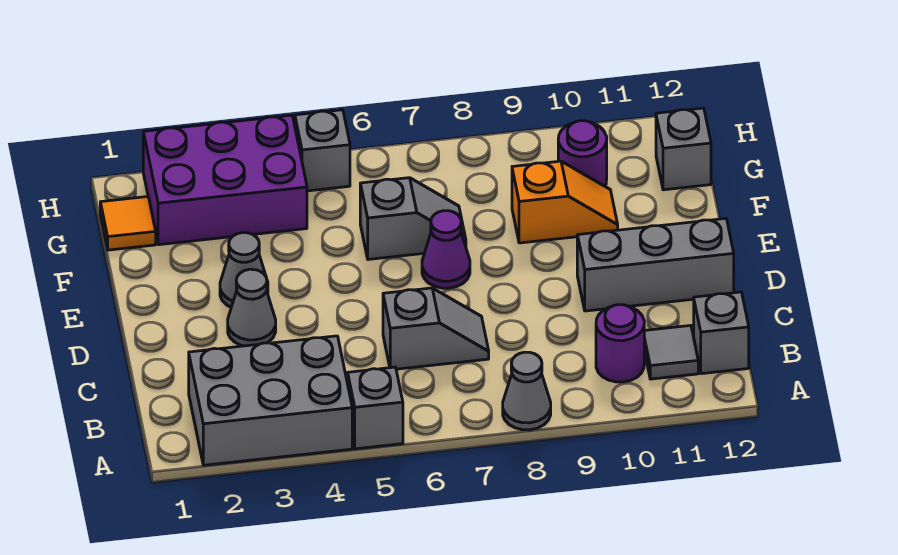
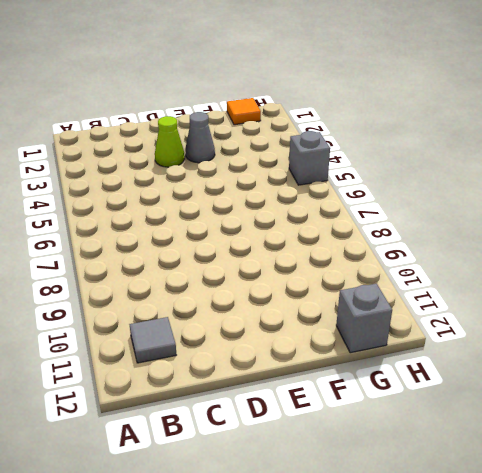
lime 1x1 cone [155,116,185,167] -> grey 1x1 cone [228,269,276,346]
none -> grey 2x3 brick [189,336,352,465]
none -> grey 1x1 brick [348,367,403,449]
none -> grey 1x1 cone [503,352,551,430]

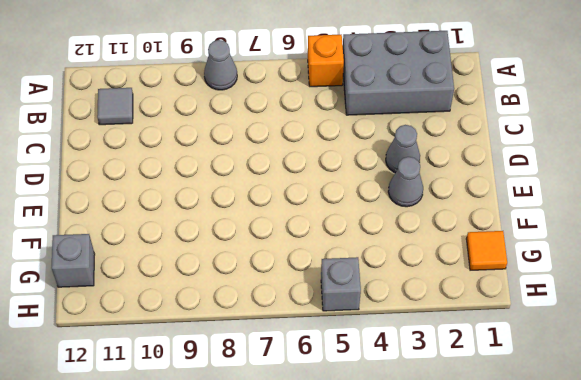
orange 1x1 brick [308,35,344,87] -> grey 1x1 brick [348,367,403,449]
none -> purple 1x1 round brick [596,305,644,382]
none -> grey 1x1 brick [694,292,749,374]
none -> grey 1x2 slope [383,288,489,369]

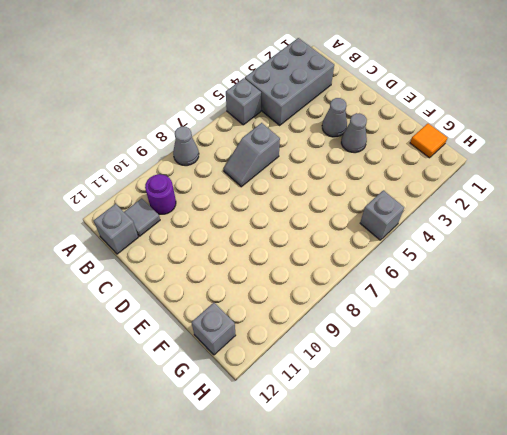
none -> grey 1x3 brick [577,218,734,311]
none -> purple 1x1 cone [422,211,470,288]
none -> grey 1x2 slope [360,178,466,259]

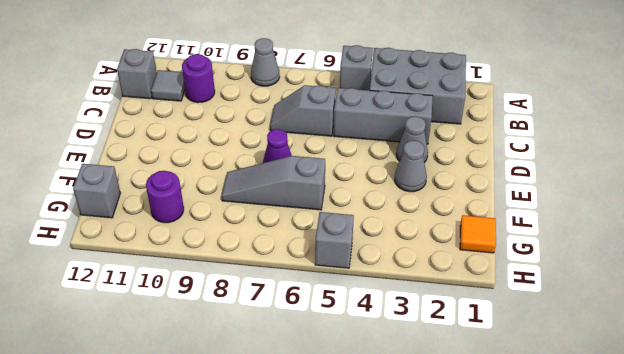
grey 1x3 brick [334,88,433,144] -> grey 1x3 brick moved to [577,218,734,311]
grey 1x3 slope [222,156,325,210] -> grey 1x2 slope [360,178,466,259]
none -> orange 1x2 slope [512,161,618,243]
none -> purple 2x3 brick [143,115,307,245]

